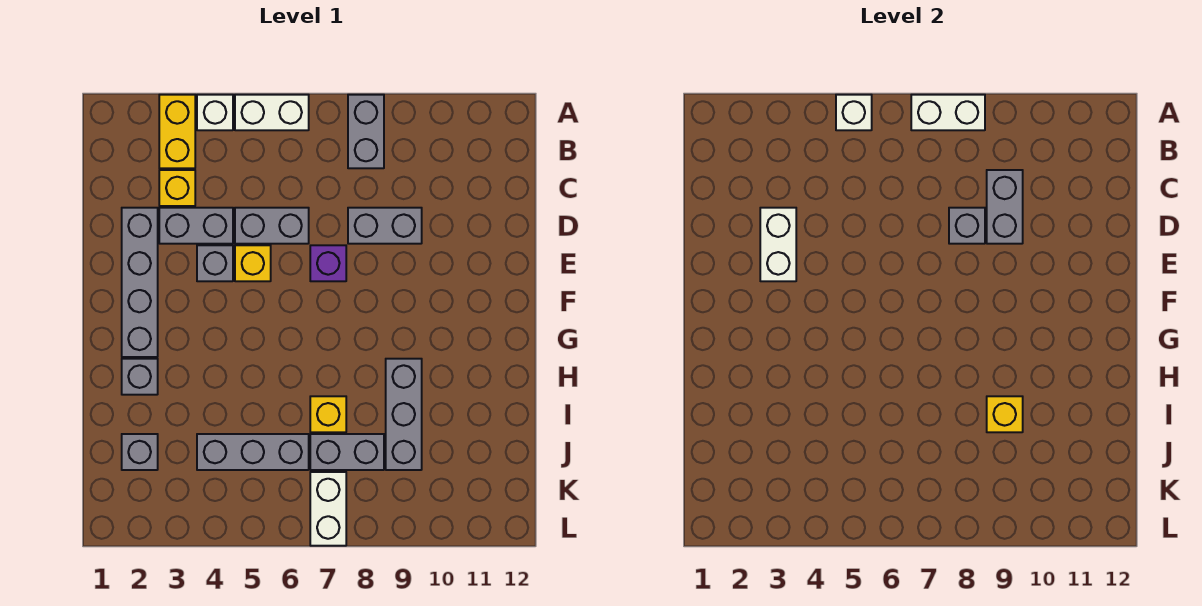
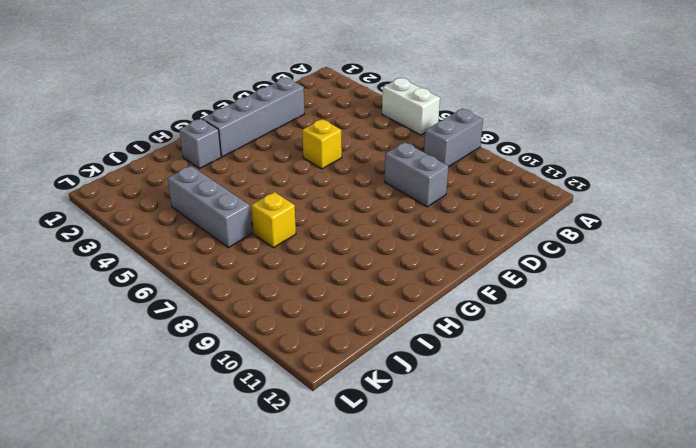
none -> yellow 1x2 brick [159,95,195,168]
none -> white 1x1 brick [197,95,233,130]
none -> yellow 1x1 brick [159,170,195,206]

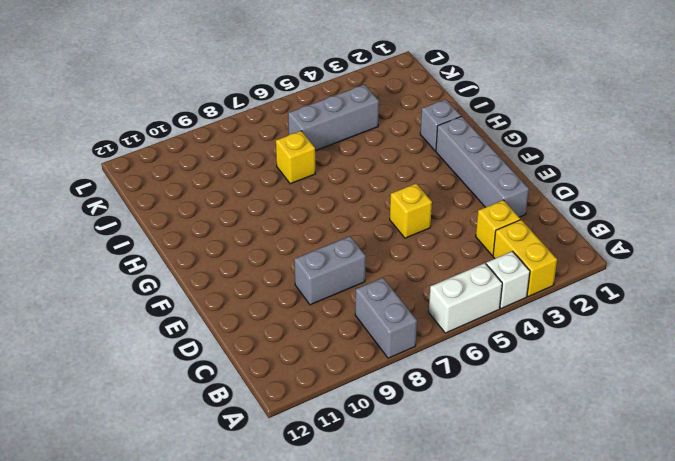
none -> grey 1x2 brick [159,208,233,244]
none -> grey 1x2 brick [235,208,309,244]
none -> grey 1x1 brick [197,245,233,281]

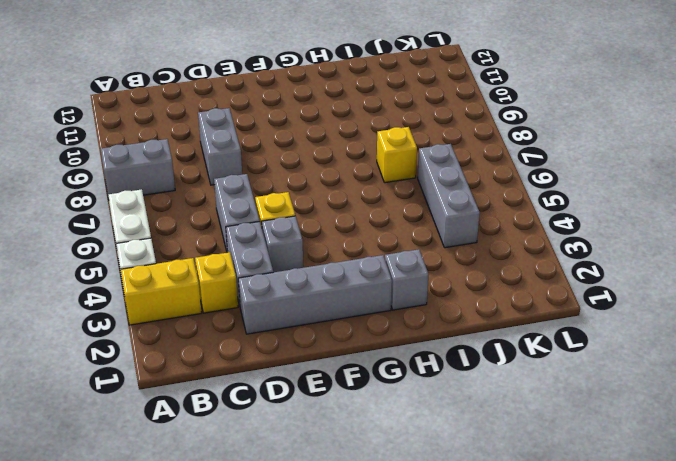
none -> purple 1x1 brick [310,245,346,281]
none -> grey 1x3 brick [386,359,422,470]
none -> grey 1x1 brick [122,434,158,470]

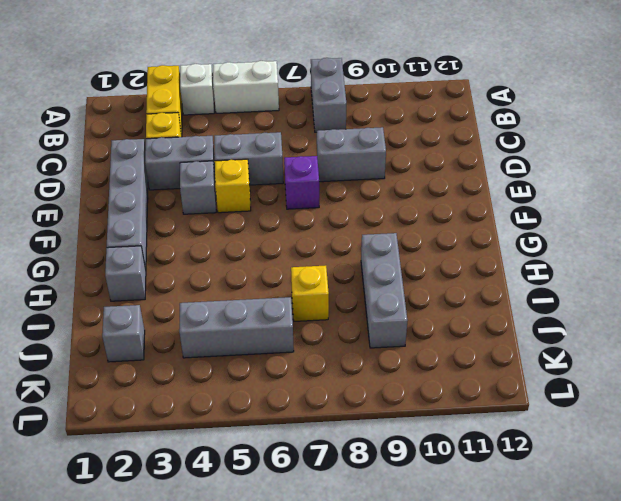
none -> grey 1x2 brick [310,434,384,470]
none -> white 1x2 brick [310,472,346,546]
none -> white 1x1 brick [836,95,872,130]

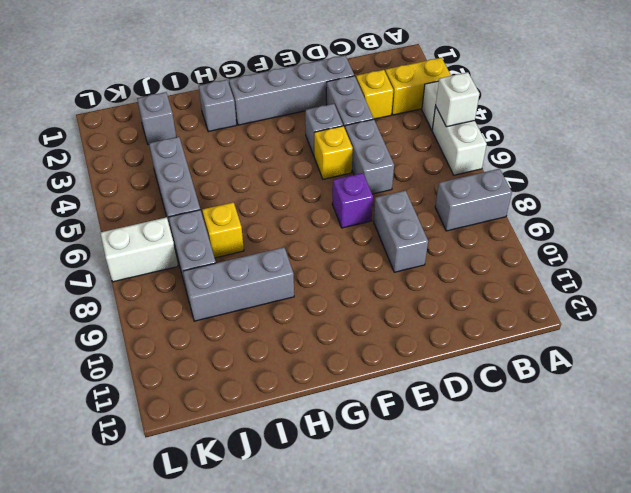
none -> white 1x2 brick [911,95,985,130]
none -> grey 1x2 brick [987,170,1023,244]
none -> white 1x2 brick [760,208,796,281]

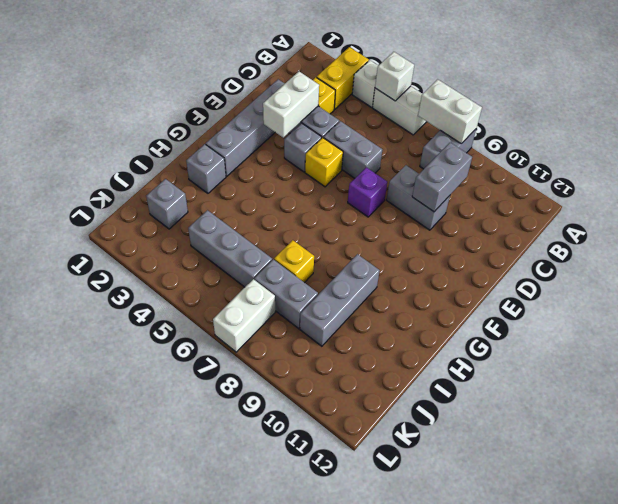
none -> grey 1x1 brick [949,208,985,244]
none -> yellow 1x1 brick [987,396,1023,432]

